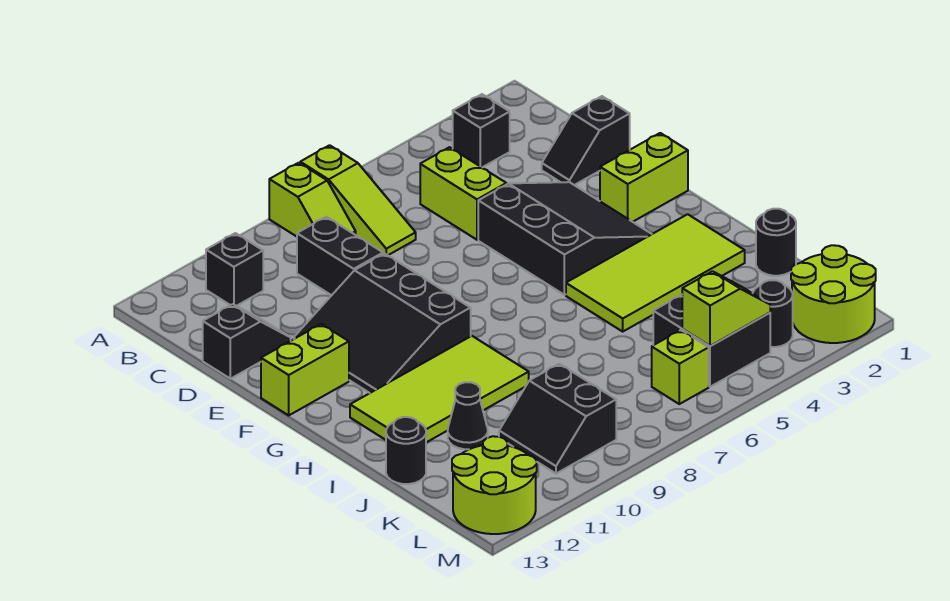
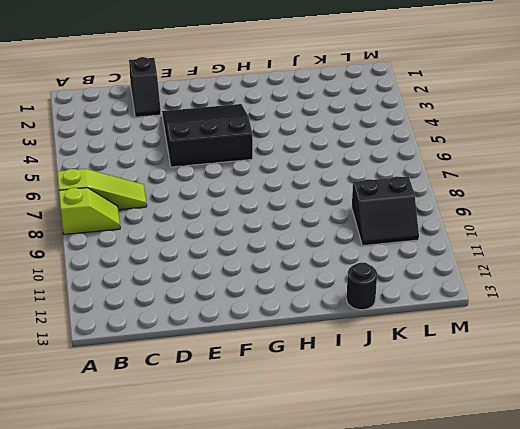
none -> black 1x1 brick [453,94,510,167]
none -> black 1x1 brick [206,233,263,306]
none -> lime 1x2 brick [420,147,506,240]

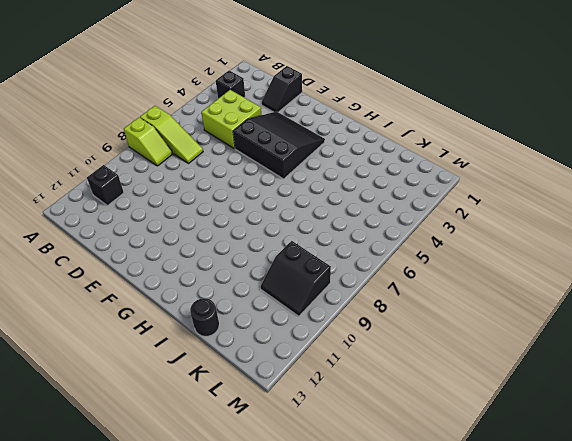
lime 2x2 brick [201,90,261,149] -> lime 1x2 brick [420,147,506,240]
none -> black 1x2 brick [297,217,383,295]
none -> black 1x2 slope [203,304,291,379]
none -> black 3x3 slope [294,254,471,393]

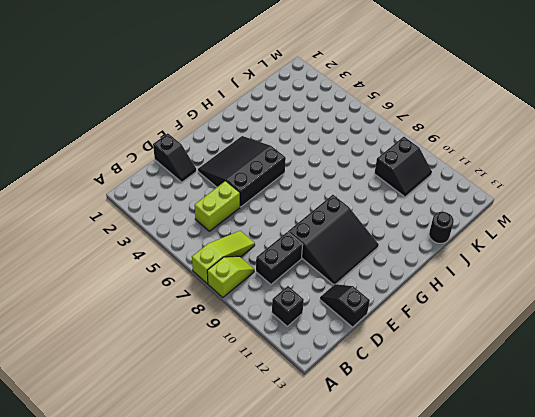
none -> black 1x1 brick [453,94,510,167]
none -> lime 1x2 brick [600,133,688,222]
none -> lime 1x2 brick [261,324,349,415]

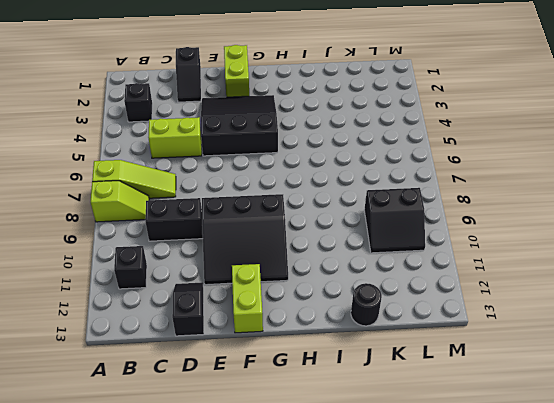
none -> lime 2x4 tile [566,214,745,331]
none -> lime 2x4 tile [350,336,529,442]
none -> black 1x1 round brick [756,209,796,276]

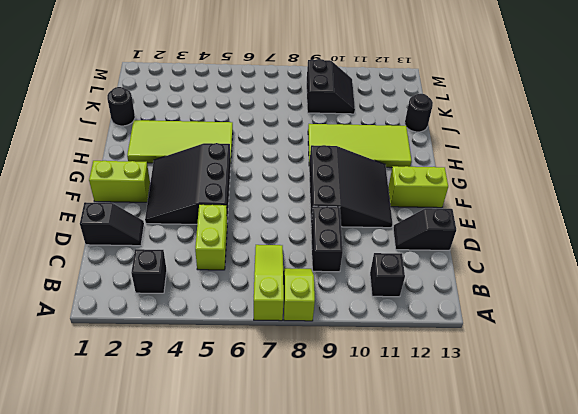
none -> black 1x1 cone [448,382,488,449]
none -> black 2x2 brick [653,295,770,387]
none -> lime 2x2 round brick [791,245,876,343]

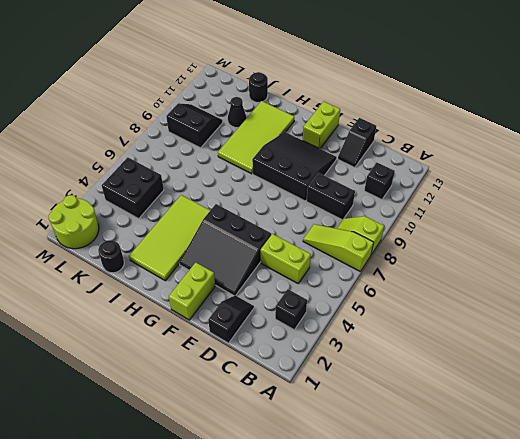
none -> black 1x1 round brick [753,280,793,347]
none -> lime 1x1 brick [652,330,709,404]
none -> lime 2x2 round brick [452,436,537,534]

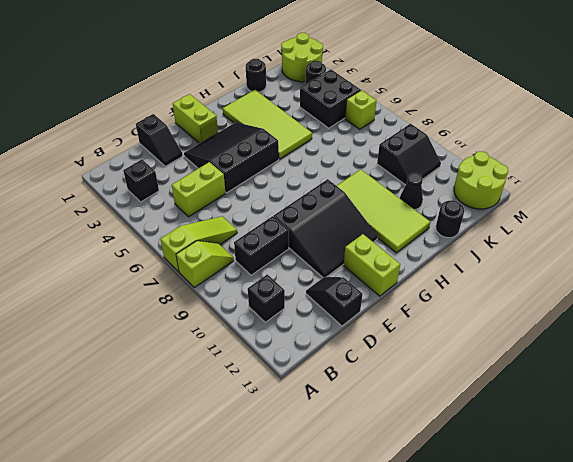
none -> lime 1x2 slope [682,271,770,346]

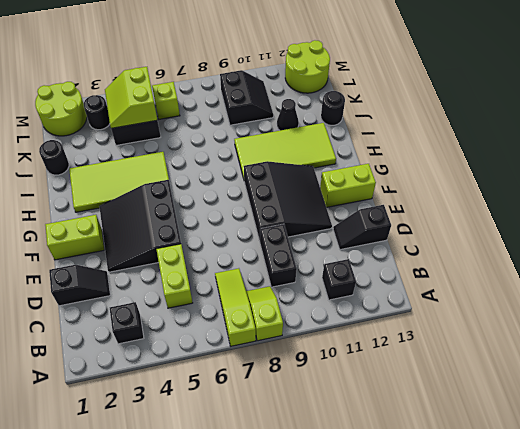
lime 2x2 slope [105,67,157,128] -> lime 1x2 slope [682,271,770,346]

